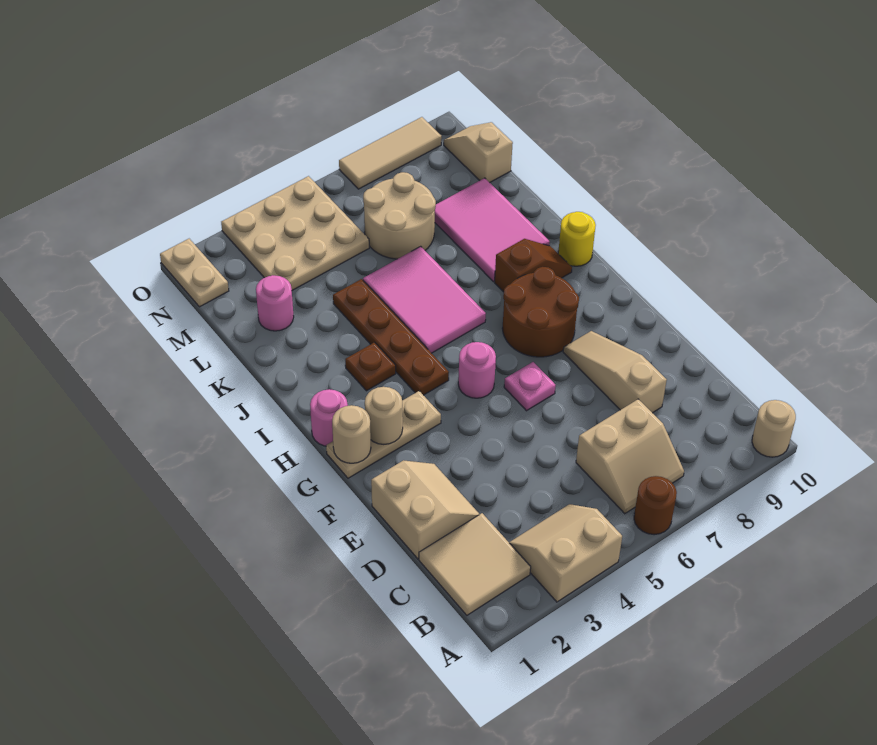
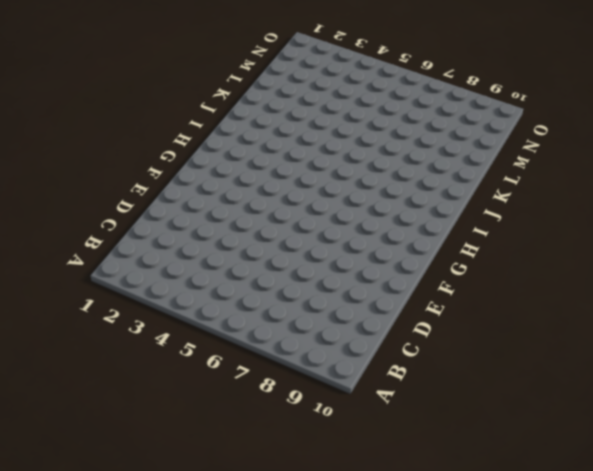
none -> tan 2x2 slope [509,504,622,602]
none -> brown 1x1 round brick [634,476,677,535]
none -> tan 1x1 round brick [752,400,796,457]

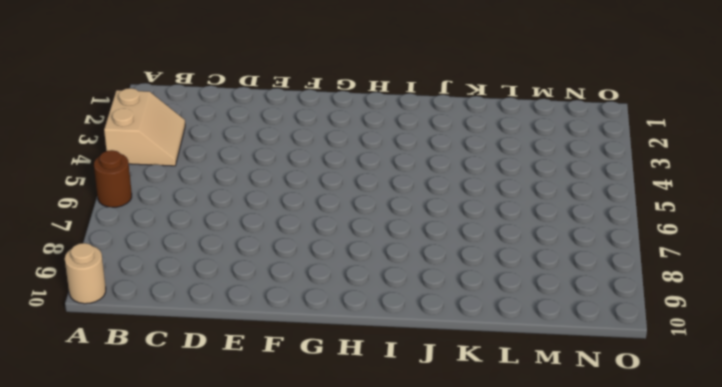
none -> tan 2x2 tile [419,513,531,615]
none -> tan 2x2 slope [576,399,684,514]
none -> tan 2x2 slope [371,460,480,559]

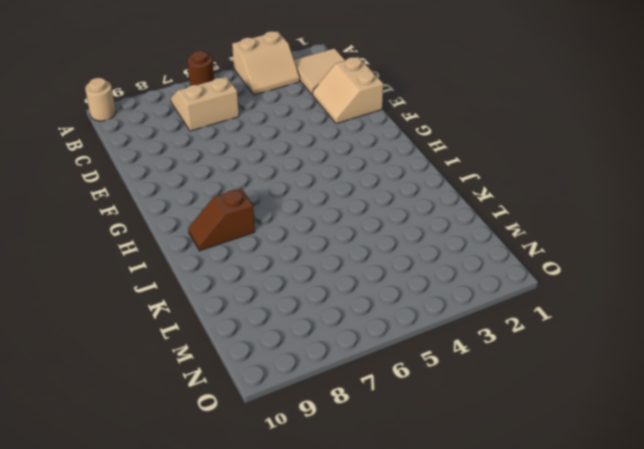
none -> tan 1x3 slope [563,331,667,413]
none -> pink 1x1 plate [504,362,556,411]
none -> tan 1x3 plate [326,391,441,478]

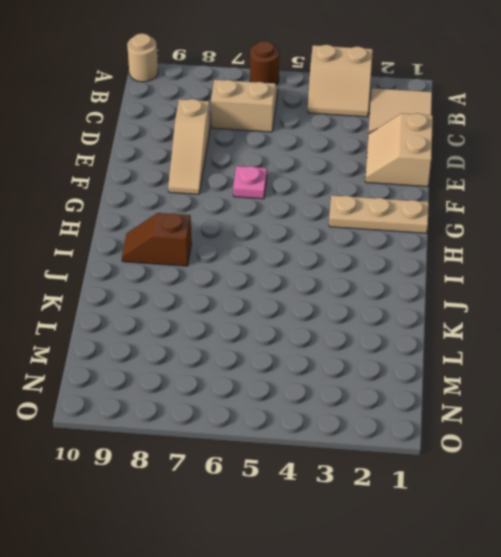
none -> pink 1x1 round brick [458,342,496,398]
none -> brown 2x2 round brick [502,267,579,357]
none -> pink 1x1 round brick [310,389,348,446]

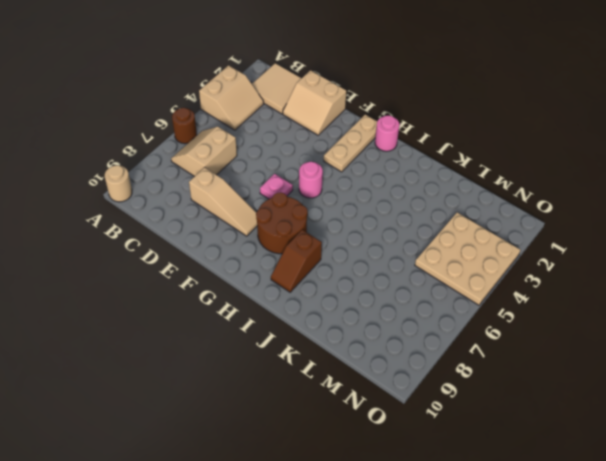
none -> brown 1x4 plate [333,279,449,395]
none -> brown 1x1 plate [345,342,396,391]
none -> pink 2x3 tile [363,246,486,353]

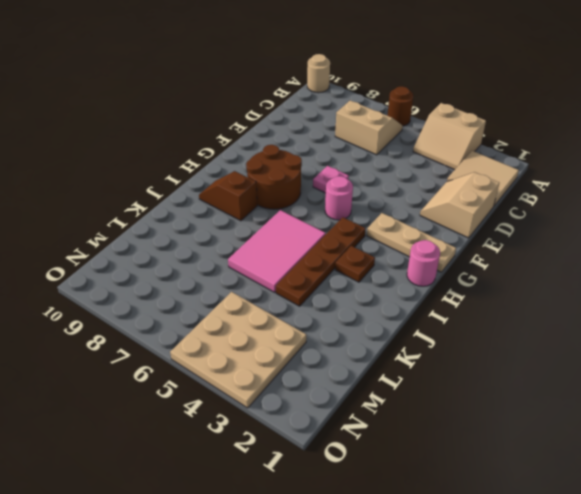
none -> tan 1x3 slope [563,331,667,413]
none -> yellow 1x1 round brick [558,212,596,266]
none -> pink 2x3 tile [435,178,550,282]

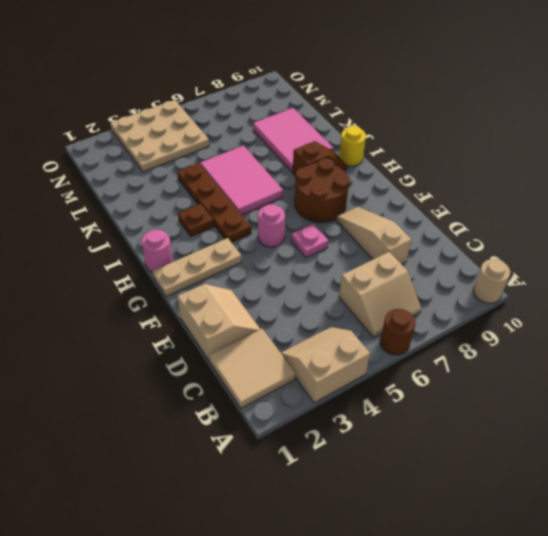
none -> pink 1x1 round brick [256,275,294,331]
none -> tan 2x2 round brick [363,172,436,259]
none -> tan 1x2 slope [444,122,513,183]

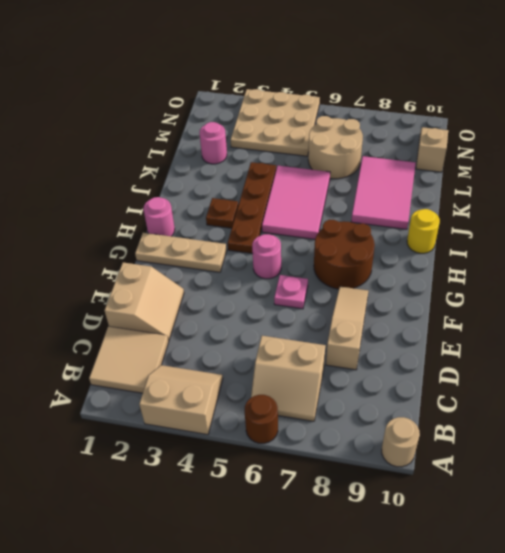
none -> brown 1x2 slope [495,239,572,292]
none -> tan 1x2 plate [160,239,229,307]
none -> tan 1x3 tile [339,117,442,189]

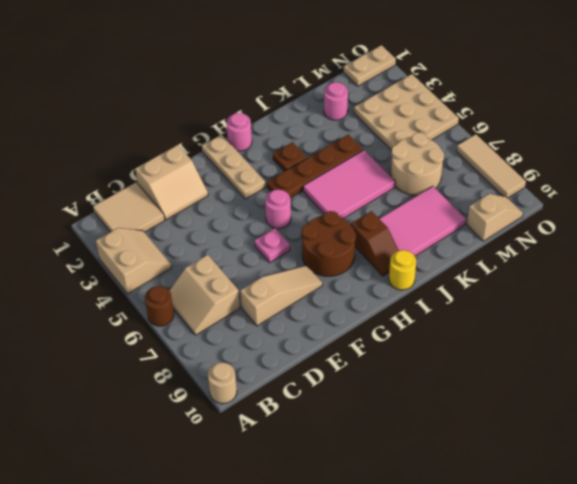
none -> tan 1x1 round brick [332,405,371,463]
none -> tan 1x1 round brick [365,387,403,444]

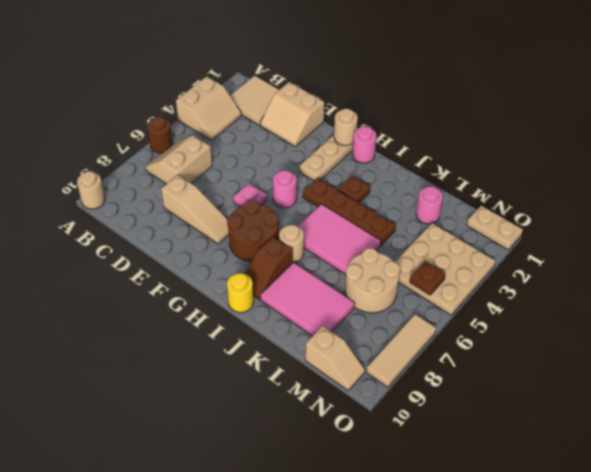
tan 1x1 round brick [279,225,304,263] -> tan 1x1 round brick moved to [365,387,403,444]
brown 1x1 plate [410,261,446,295] -> none

